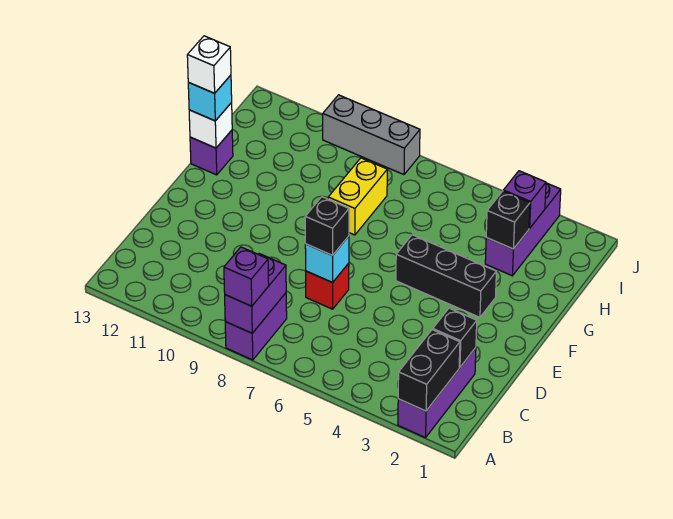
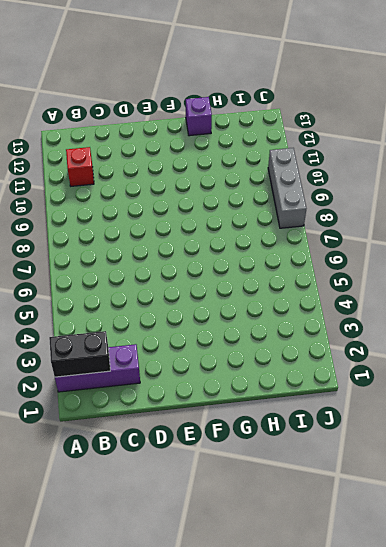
red 1x1 brick [66,147,94,186] -> red 1x1 brick moved to [306,263,349,309]
none -> purple 1x2 brick [225,293,287,360]
none -> black 1x3 brick [396,235,496,317]
none -> yellow 1x2 brick [328,158,387,235]

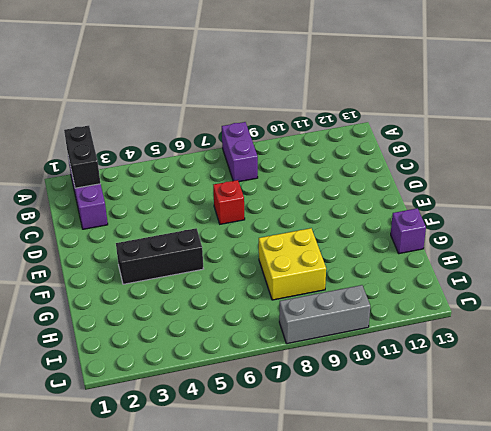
yellow 2x2 brick [259,228,326,300] -> yellow 1x2 brick [328,158,387,235]
none -> purple 1x3 brick [485,183,561,276]
none -> purple 1x2 brick [225,254,286,333]
none -> black 1x1 brick [433,308,477,367]

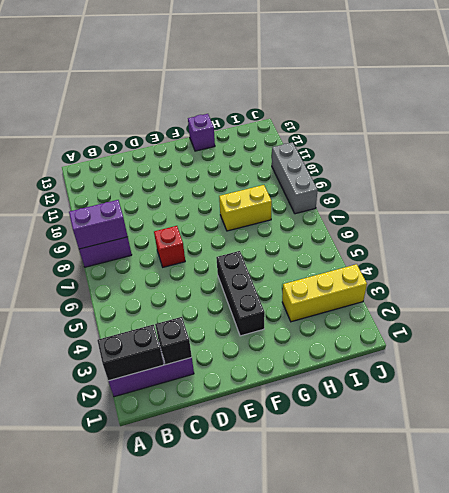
yellow 1x3 brick [282,264,367,322] -> purple 1x3 brick [485,183,561,276]
none -> cyan 1x1 brick [305,236,349,283]
none -> white 1x1 brick [189,103,232,148]
none -> black 1x1 brick [486,191,530,249]

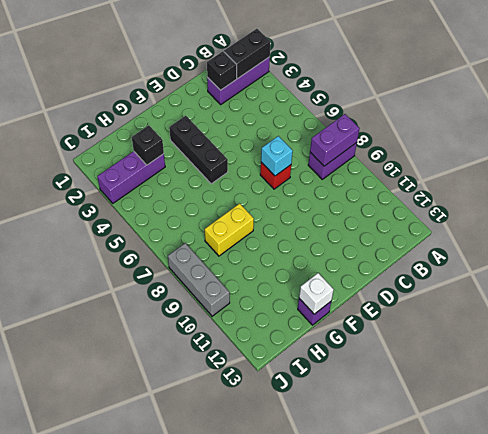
none -> purple 1x1 brick [503,171,546,228]
none -> purple 1x1 brick [224,247,269,306]
none -> black 1x1 brick [305,197,349,255]

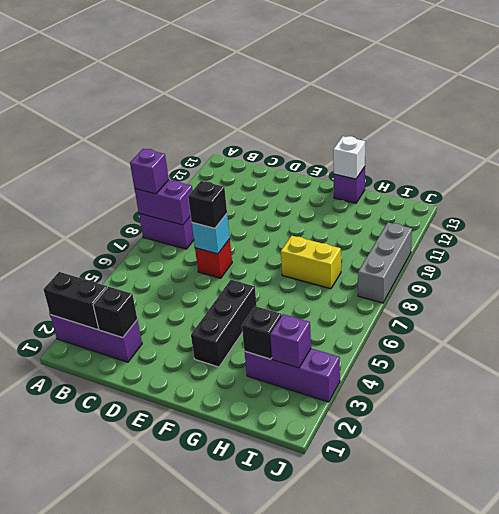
none -> cyan 1x1 brick [188,75,232,121]
none -> white 1x1 brick [187,36,231,93]

